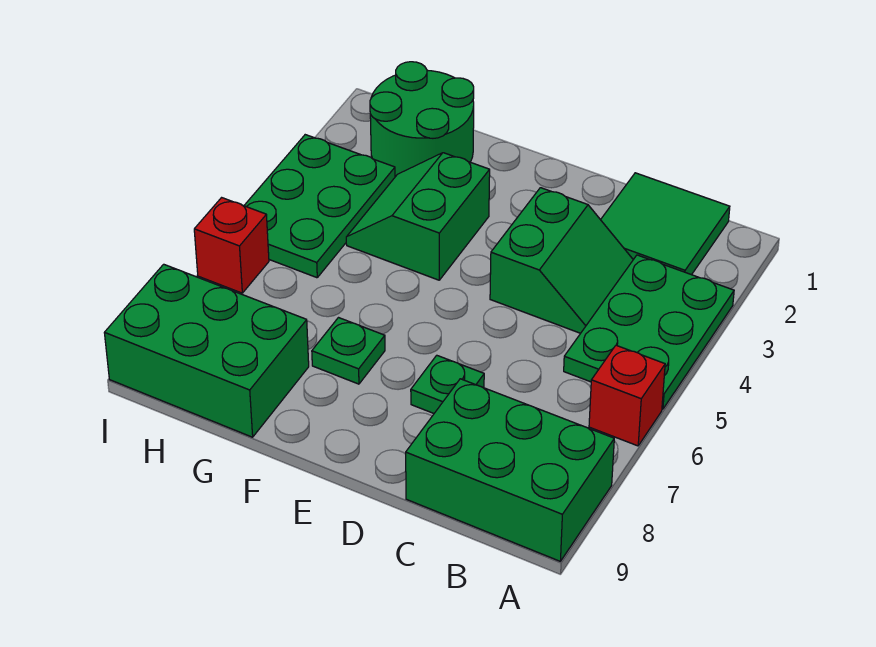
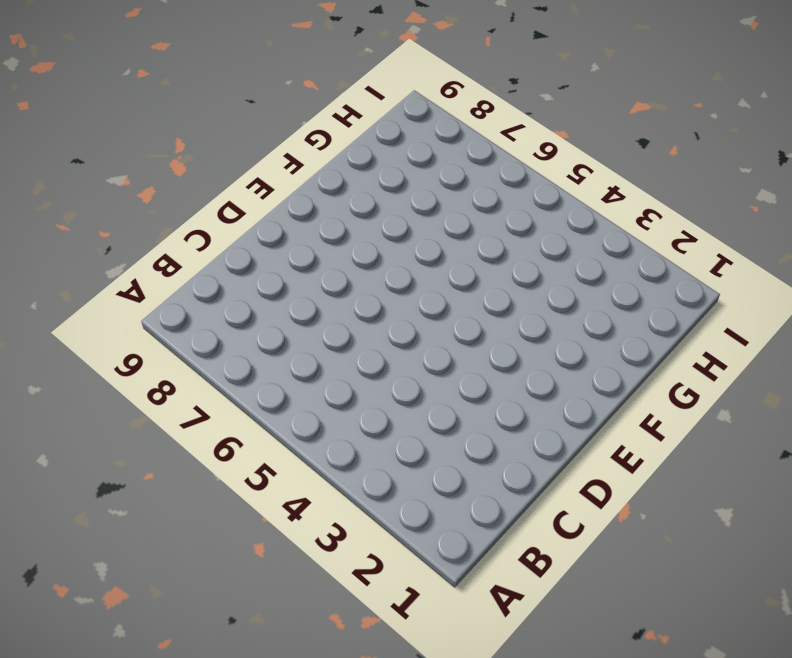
none -> green 2x3 plate [564,255,734,409]
none -> red 1x1 brick [589,345,665,446]
none -> green 2x3 brick [406,379,614,561]

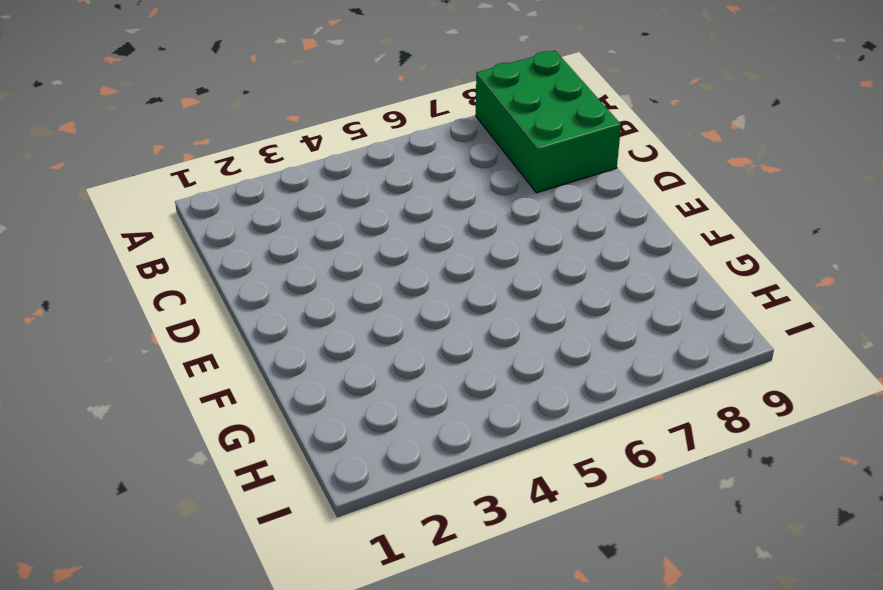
none -> green 2x3 plate [564,255,734,409]
none -> red 1x1 brick [589,345,665,446]
none -> green 2x2 tile [601,173,730,275]

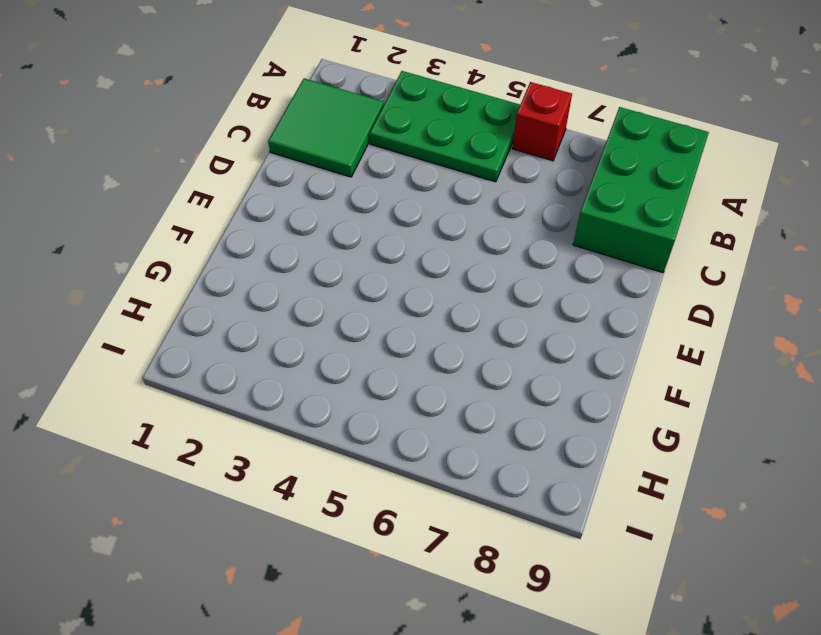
none -> green 2x2 slope [490,188,633,333]
none -> green 1x1 plate [411,355,484,413]
none -> green 2x2 slope [346,153,490,280]

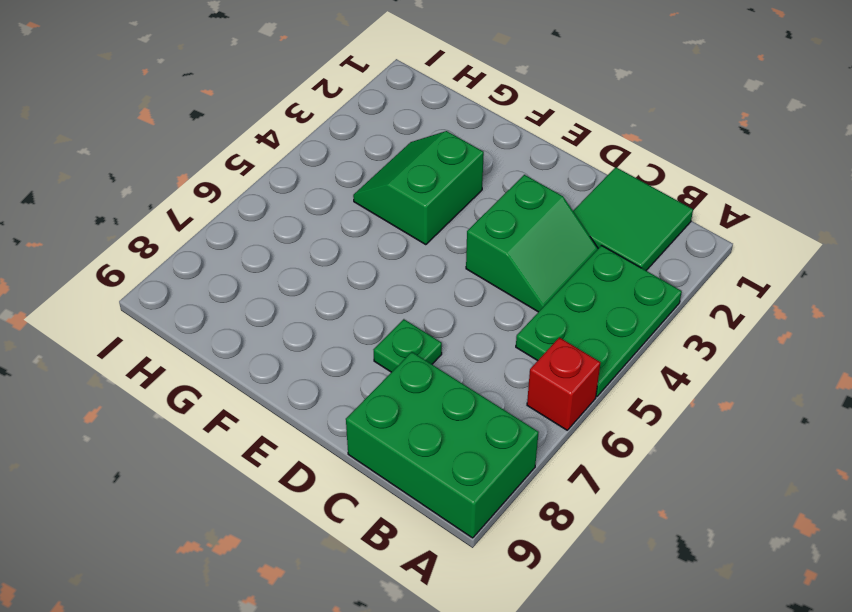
none -> green 1x1 plate [312,318,385,384]
none -> green 2x2 round brick [370,62,474,177]
none -> green 2x3 brick [104,264,309,437]

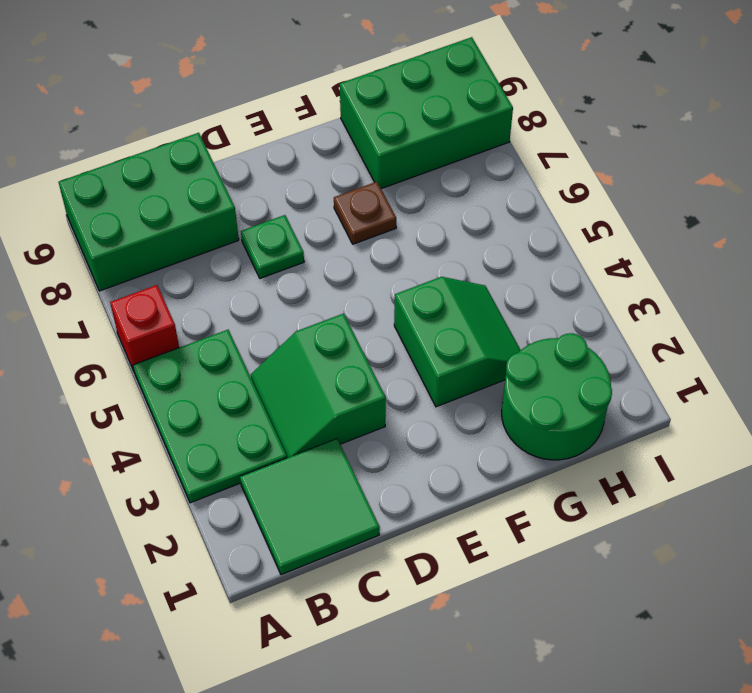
brown 1x1 plate [334,182,396,244] -> green 1x1 plate [312,318,385,384]
none -> green 2x3 plate [244,135,395,278]
none -> red 1x1 brick [194,198,269,293]

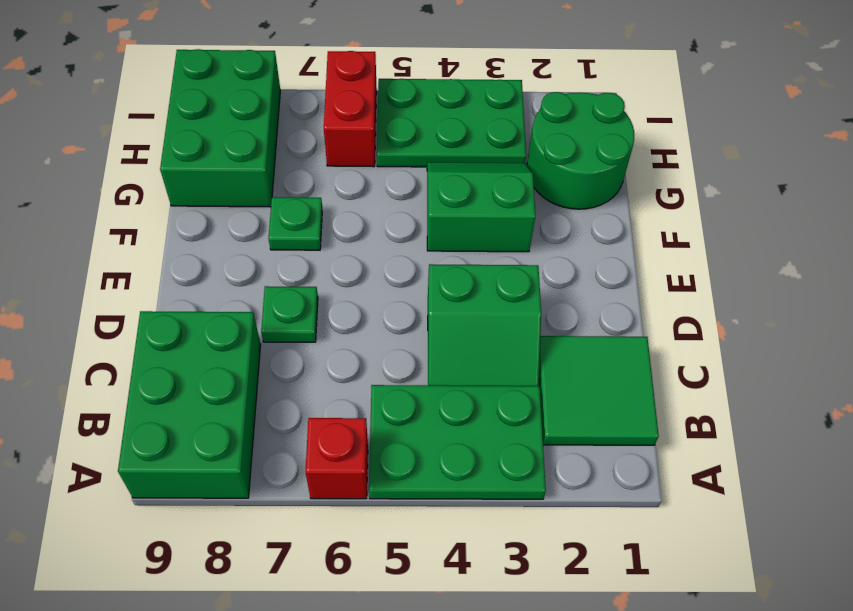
red 1x2 brick [324,51,377,167] -> red 1x1 brick [194,198,269,293]

